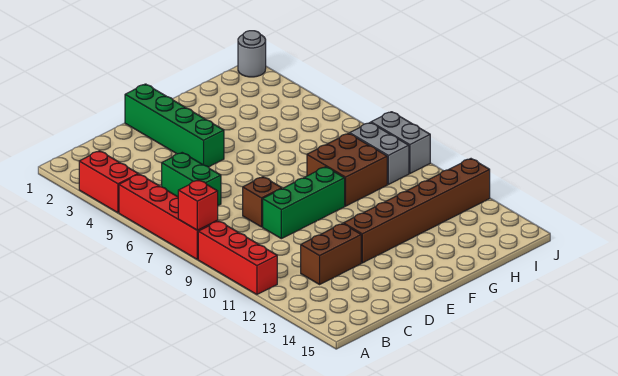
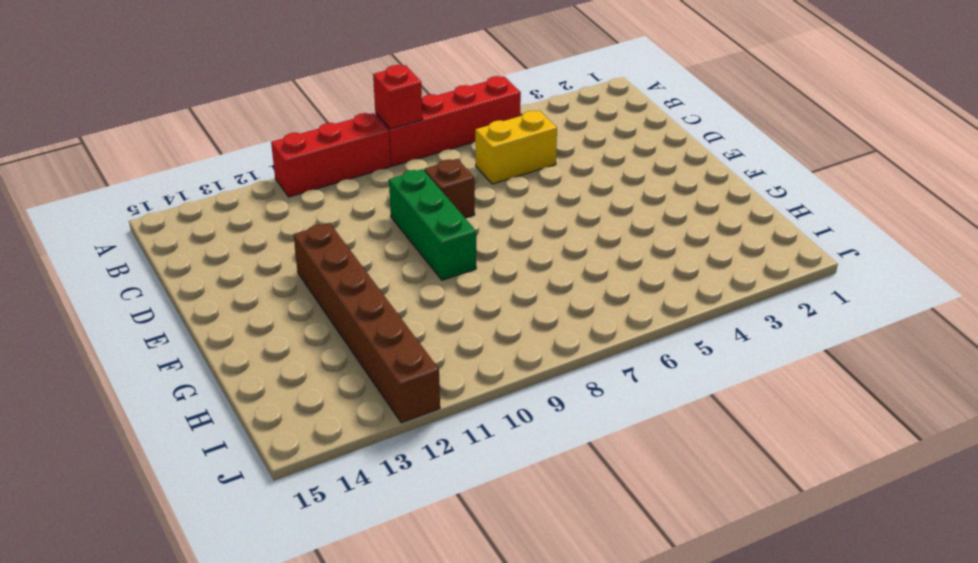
yellow 1x2 brick [475,111,557,184] -> green 1x2 brick [162,153,221,205]
none -> red 1x2 brick [79,151,138,213]
none -> brown 1x2 brick [301,224,361,284]
none -> green 1x4 brick [125,84,224,167]

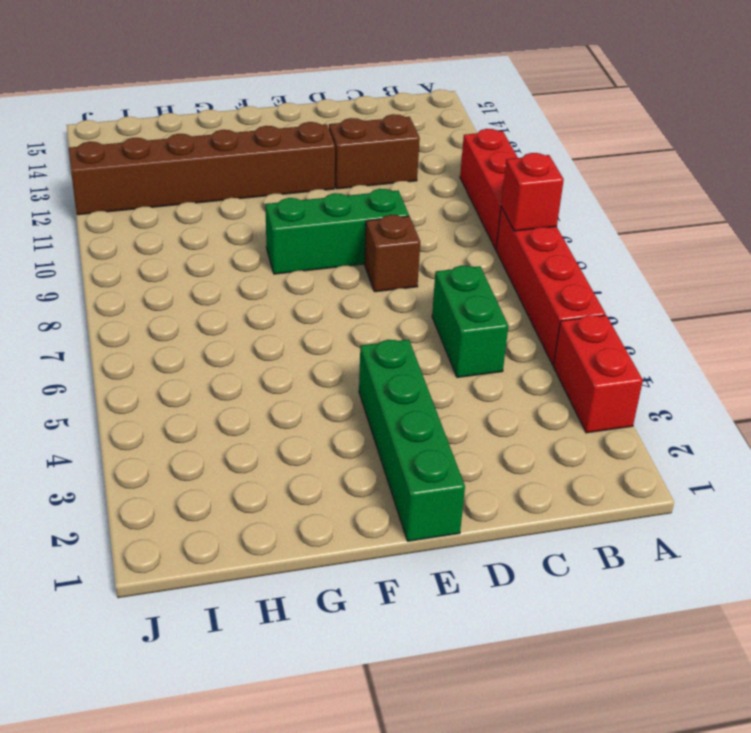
none -> brown 2x2 brick [307,133,387,206]
none -> grey 1x2 brick [350,123,409,184]
none -> grey 1x1 round brick [238,31,266,77]

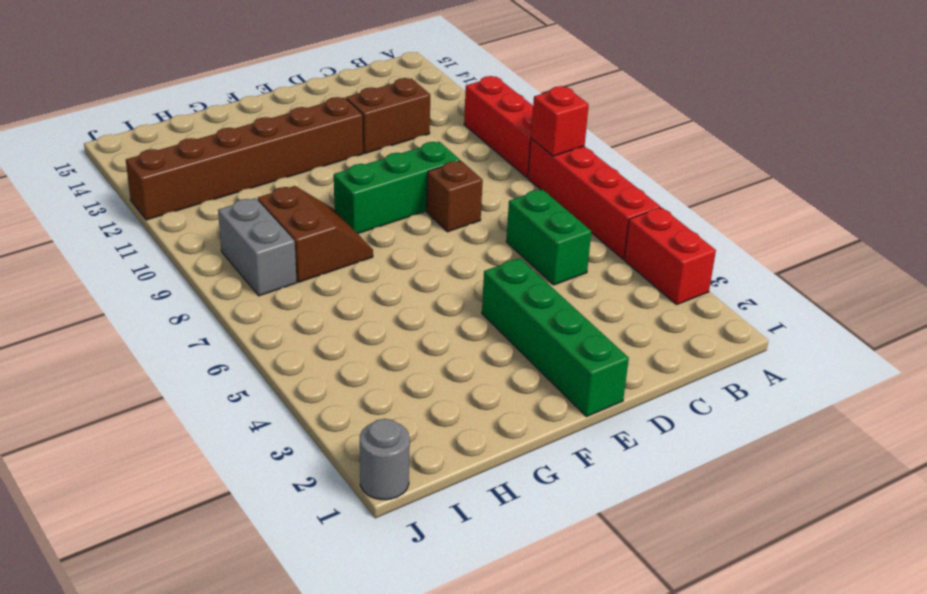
brown 2x2 slope [258,186,373,282] -> brown 2x2 brick [307,133,387,206]
none -> grey 1x2 brick [371,112,430,174]

